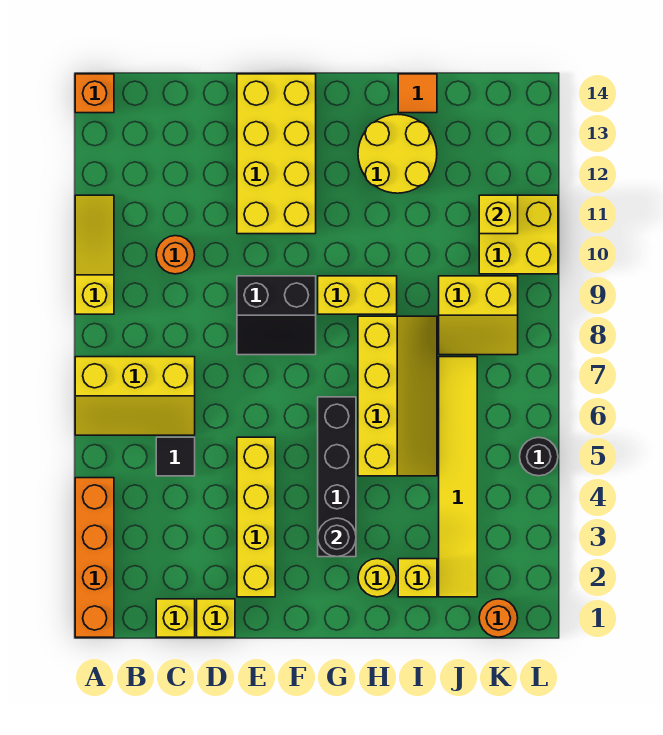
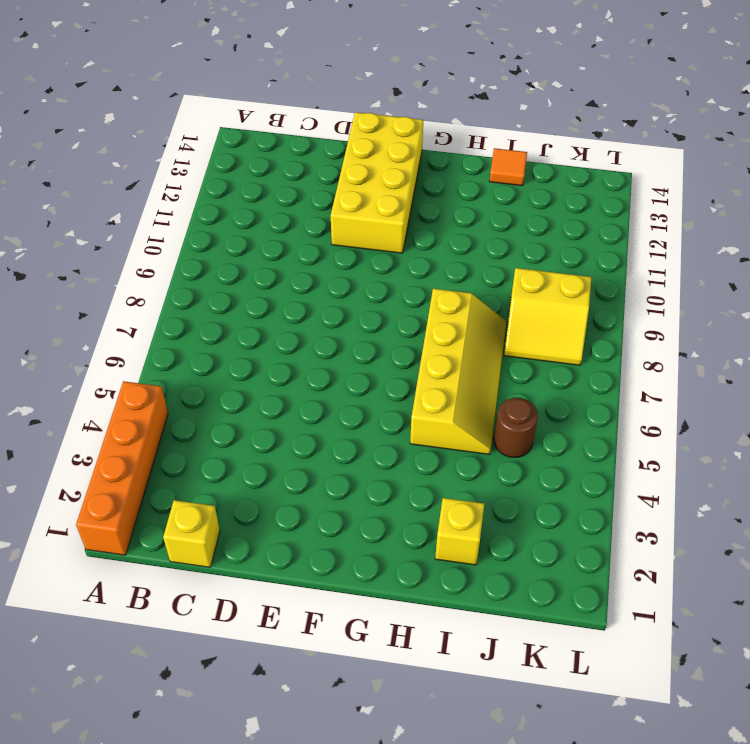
brown 1x1 round brick [494,398,538,457] -> yellow 1x6 tile [439,357,477,597]
none -> yellow 2x3 slope [75,357,195,435]
none -> yellow 1x3 slope [75,195,114,314]
none -> orange 1x1 brick [75,74,114,113]

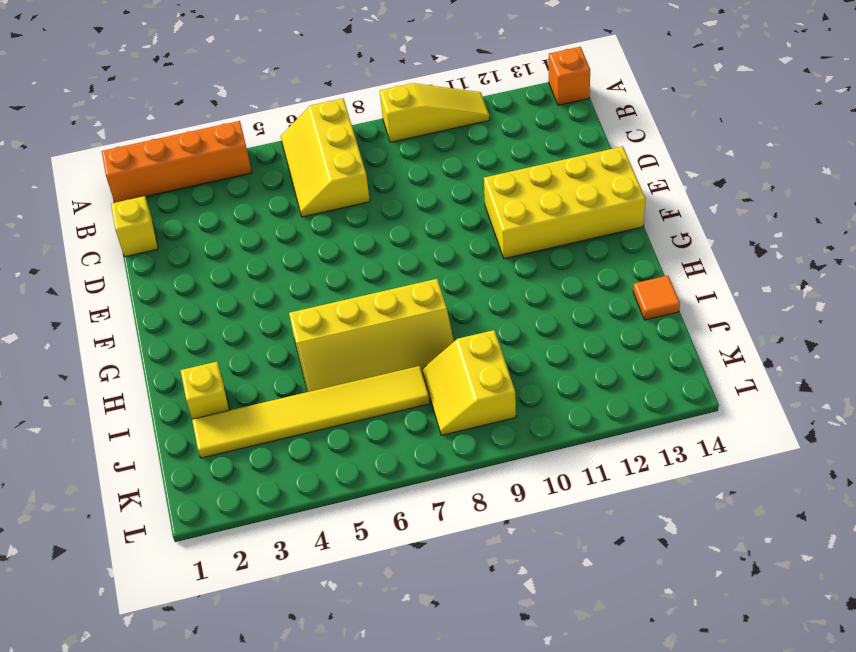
none -> black 1x1 tile [156,437,195,476]
none -> orange 1x1 round brick [156,236,195,274]
none -> yellow 1x1 brick [197,599,235,637]

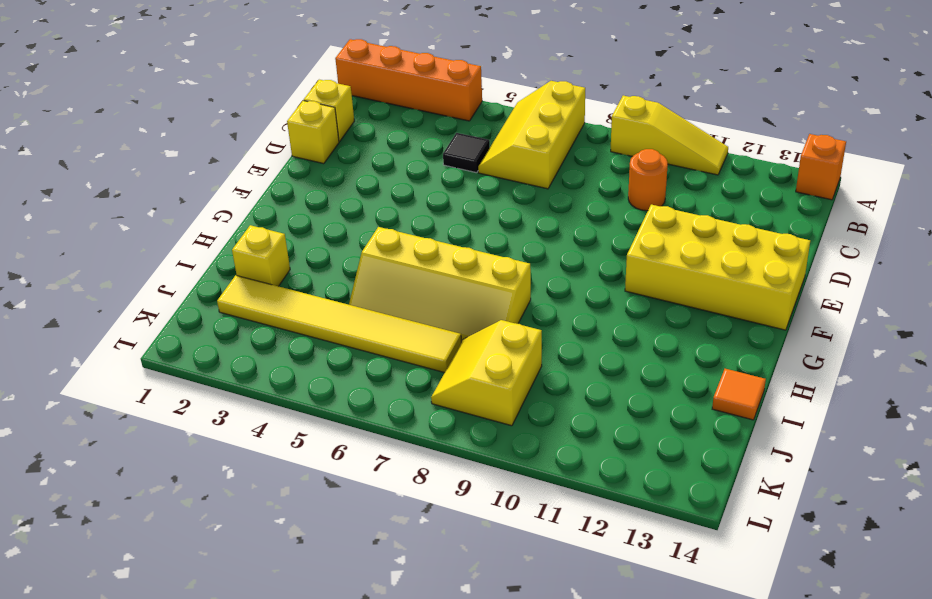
none -> yellow 1x4 brick [237,437,275,597]
none -> black 2x2 slope [237,276,316,355]
none -> black 1x4 brick [318,397,356,557]

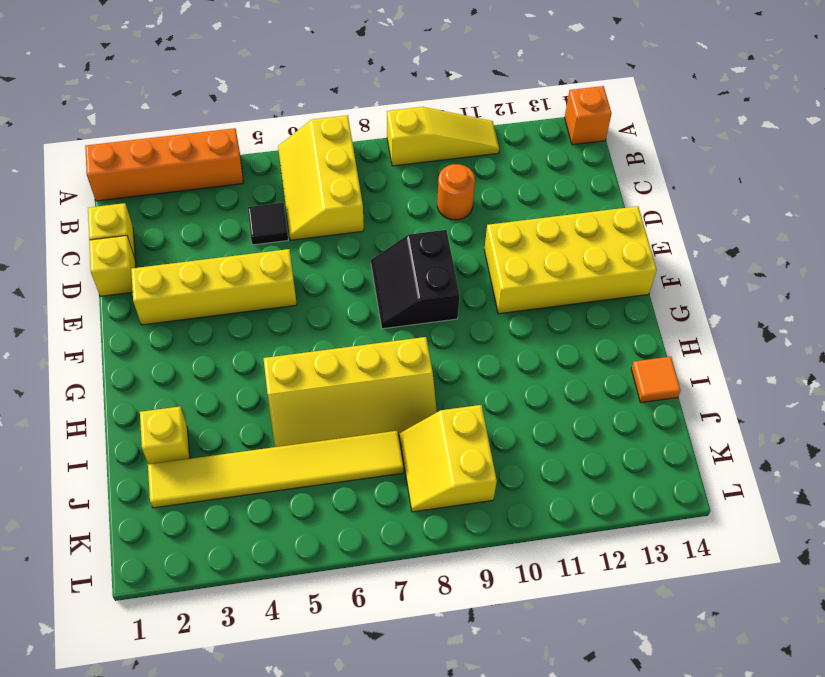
none -> black 1x4 brick [318,397,356,557]
none -> yellow 1x2 brick [318,276,397,314]
none -> yellow 1x1 round brick [358,559,396,597]

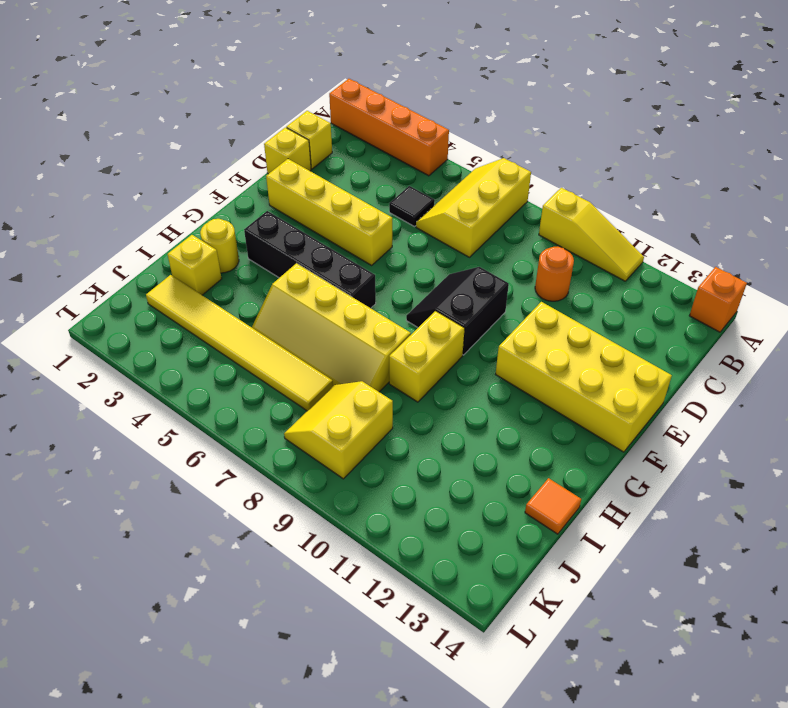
none -> yellow 2x2 round brick [358,114,437,193]
none -> orange 1x1 round brick [479,599,518,637]
none -> yellow 2x2 brick [479,195,558,274]

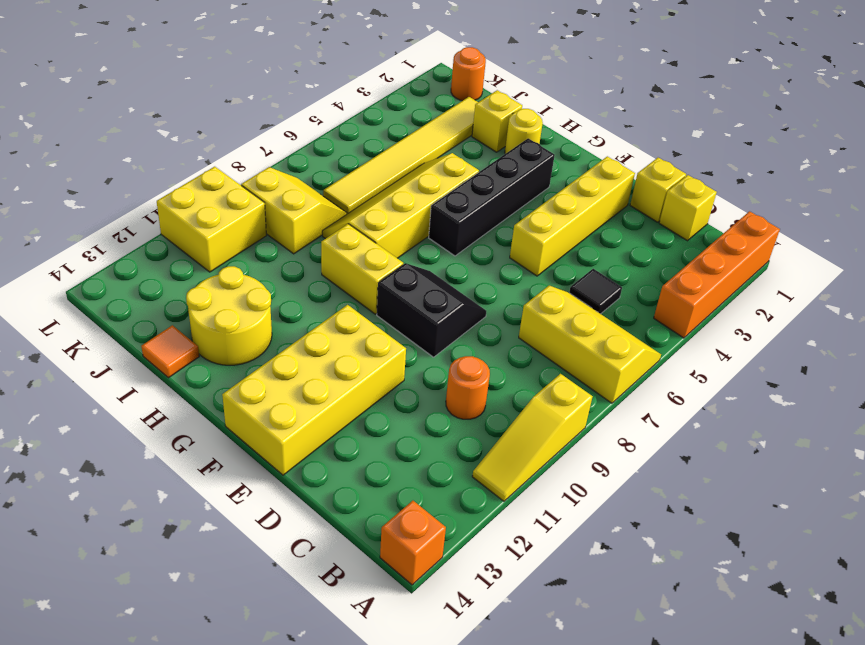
none -> black 1x1 round brick [520,437,558,476]
none -> black 1x1 round brick [318,518,356,557]
none -> yellow 1x1 brick [479,195,518,234]

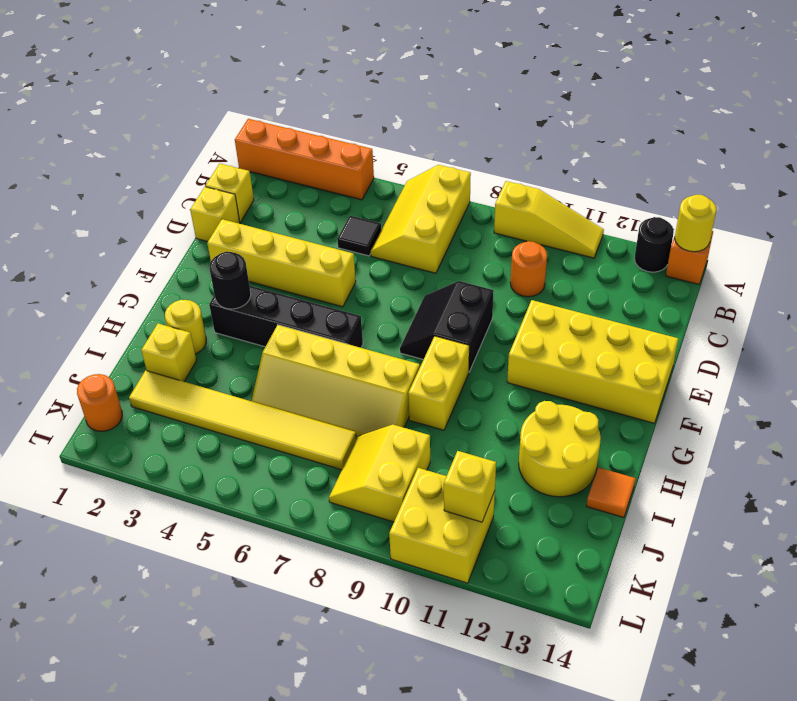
black 1x1 round brick [634,217,674,272] -> black 1x1 round brick moved to [520,437,558,476]
yellow 1x1 round brick [675,195,716,252] -> none

